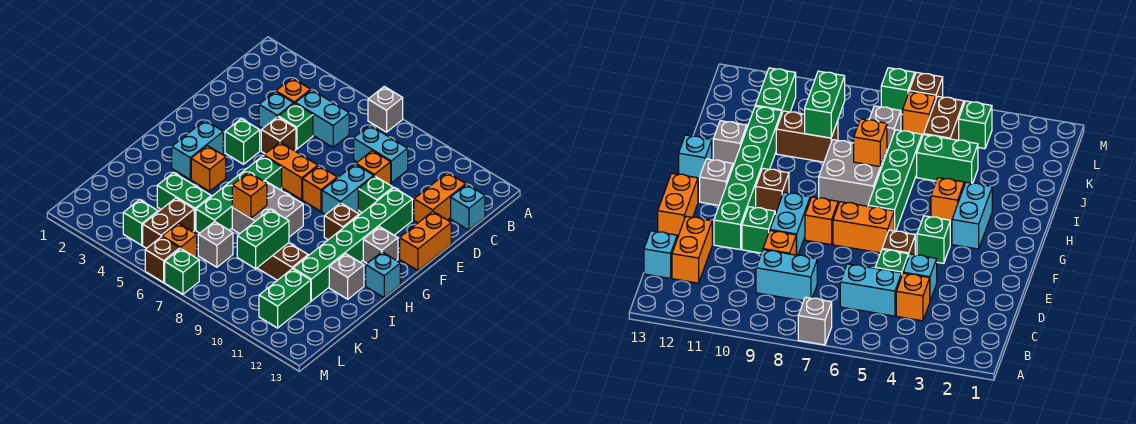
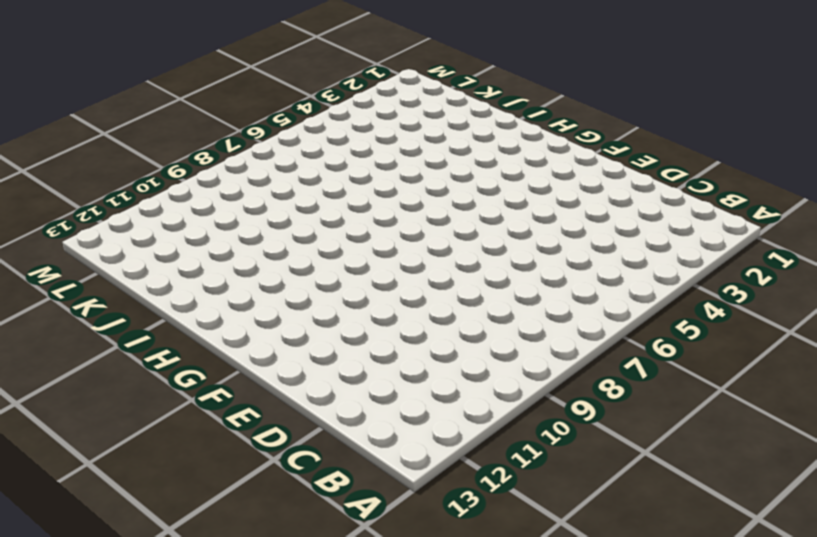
none -> grey 1x1 brick [368,86,403,132]
none -> orange 1x1 brick [276,78,311,103]
none -> cyan 1x2 brick [295,90,349,147]
none -> cyan 1x2 brick [354,125,408,183]

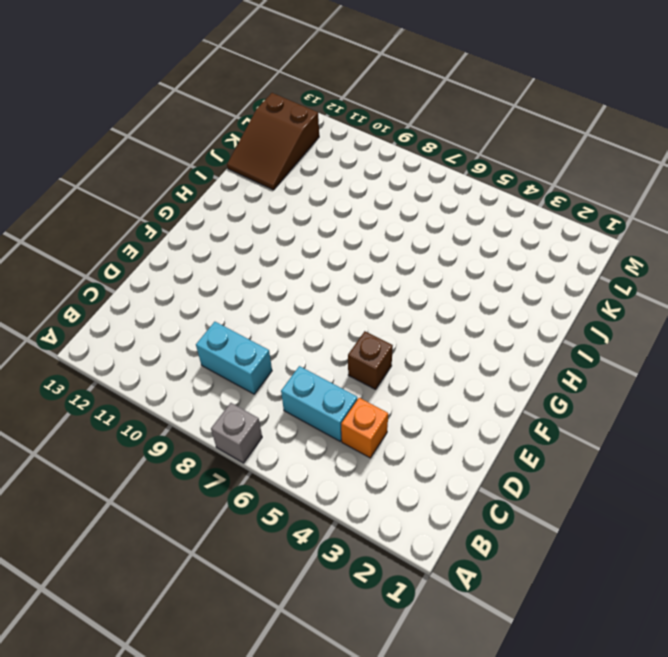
brown 2x3 slope [227,93,319,190] -> none
none -> orange 1x2 brick [414,173,466,223]
none -> cyan 1x1 brick [451,184,485,230]
none -> cyan 1x1 brick [259,92,294,128]
none -> green 1x1 brick [278,103,313,149]

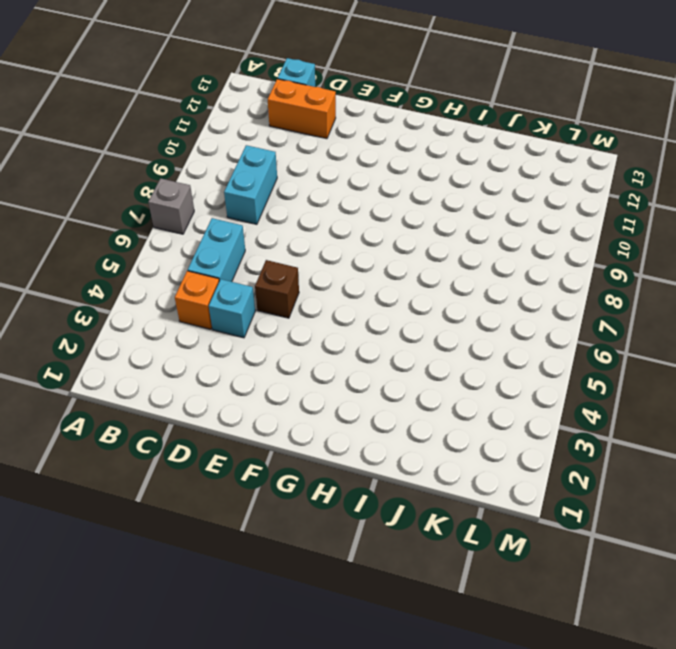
none -> green 1x1 brick [278,103,313,149]
none -> orange 1x1 brick [356,151,391,185]
none -> cyan 1x2 brick [322,164,374,214]
none -> green 1x1 brick [358,176,393,213]

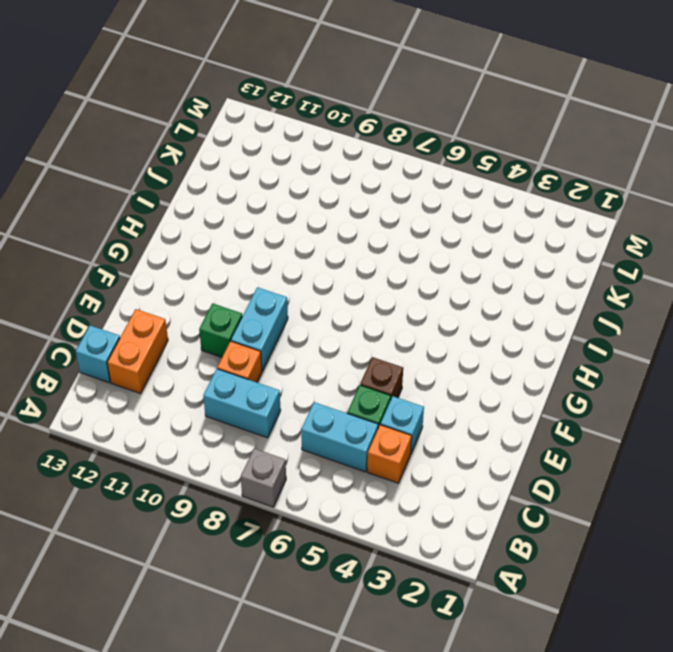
none -> green 1x6 brick [293,188,412,301]
none -> orange 1x2 brick [400,211,451,270]
none -> green 1x1 brick [225,119,260,164]
none -> orange 1x2 brick [264,142,318,200]

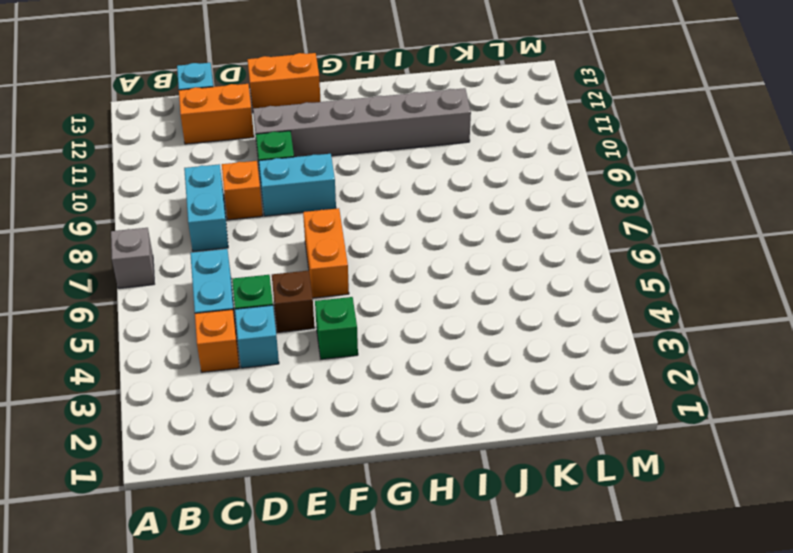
grey 1x6 brick [253,88,471,157] -> green 1x6 brick [293,188,412,301]
none -> orange 1x1 brick [303,166,337,211]
none -> cyan 1x2 brick [172,120,223,179]
none -> green 1x4 brick [196,156,282,233]
none -> brown 1x1 brick [324,203,359,240]

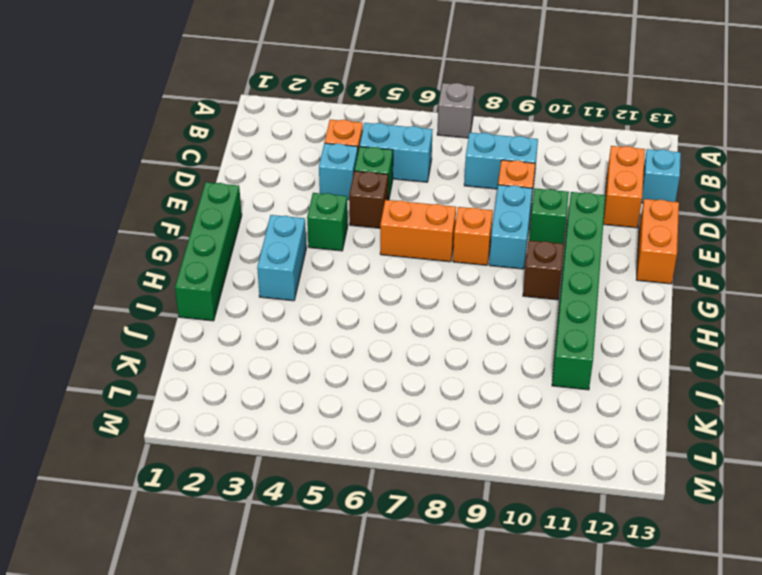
green 1x4 brick [175,182,242,321] -> green 1x4 brick moved to [196,156,282,233]
none -> grey 1x1 brick [363,227,398,263]
none -> orange 1x1 brick [191,146,226,191]
none -> grey 2x2 brick [232,181,303,237]
none -> cyan 1x1 brick [366,252,400,297]

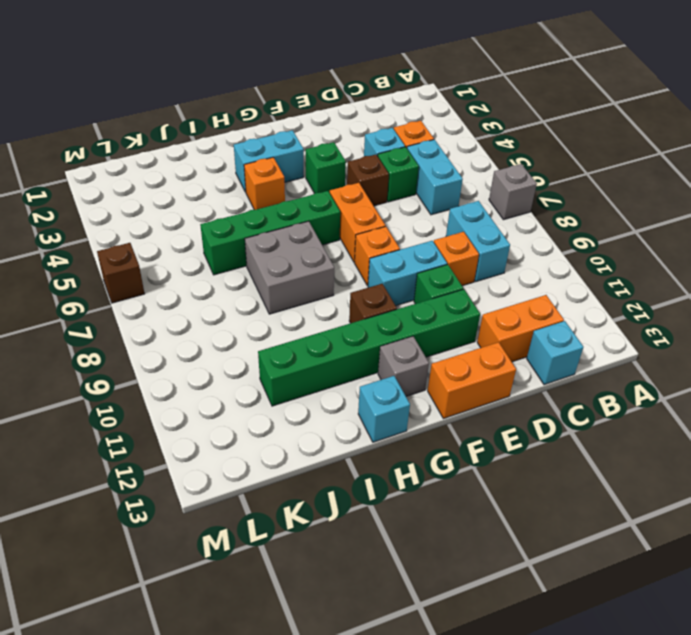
none -> grey 1x1 brick [329,254,364,299]
none -> green 1x2 brick [157,173,211,230]
none -> brown 1x2 brick [258,243,308,280]
none -> brown 1x2 brick [143,198,194,248]

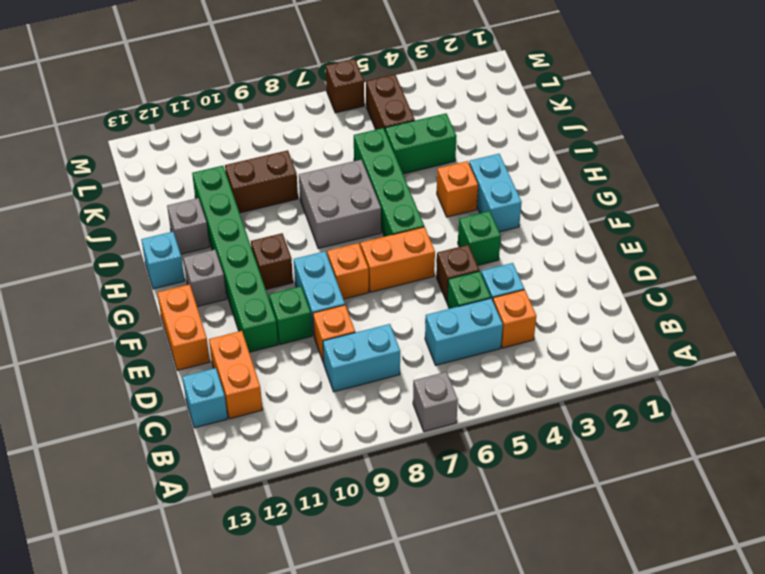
none -> grey 1x1 brick [198,222,233,267]
none -> green 1x2 brick [259,269,311,328]
none -> green 1x1 brick [123,200,158,245]
none -> orange 1x1 brick [162,223,197,257]

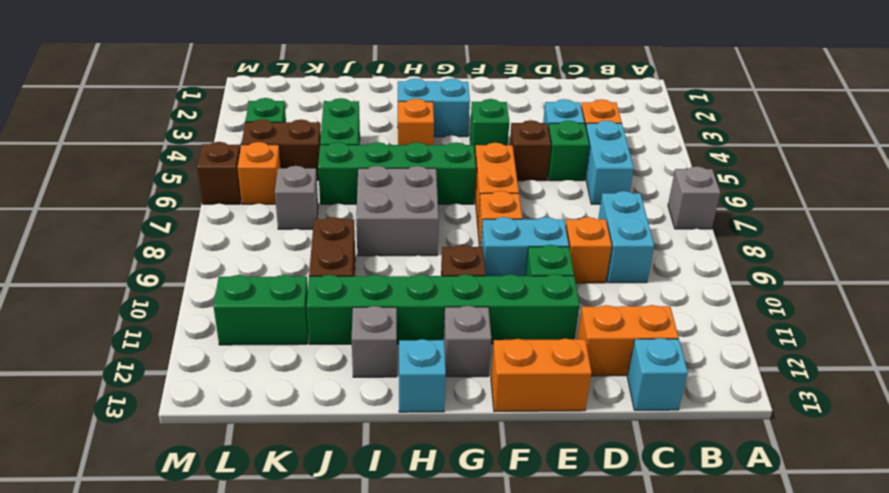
none -> green 1x1 brick [165,249,199,294]
none -> orange 1x1 brick [232,172,267,218]
none -> green 1x2 brick [237,210,289,269]

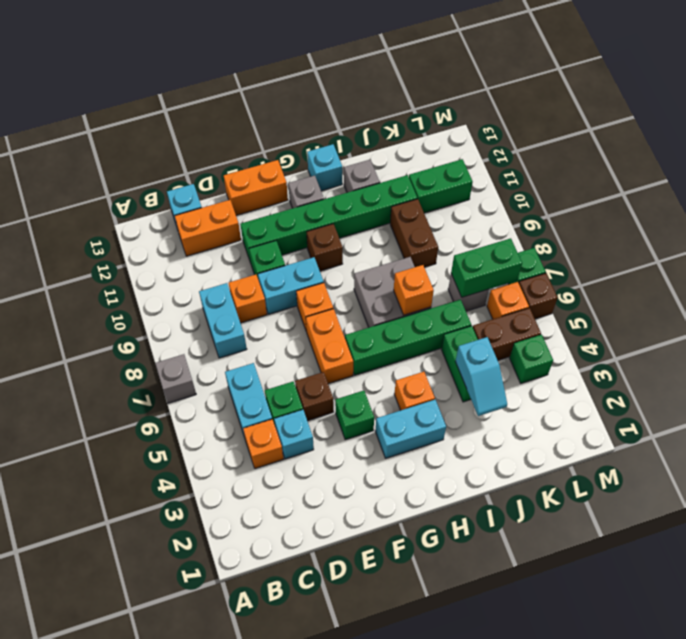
cyan 1x2 slope [455,337,507,416] -> none
green 1x2 brick [451,238,522,297] -> green 1x2 brick moved to [237,210,289,269]

